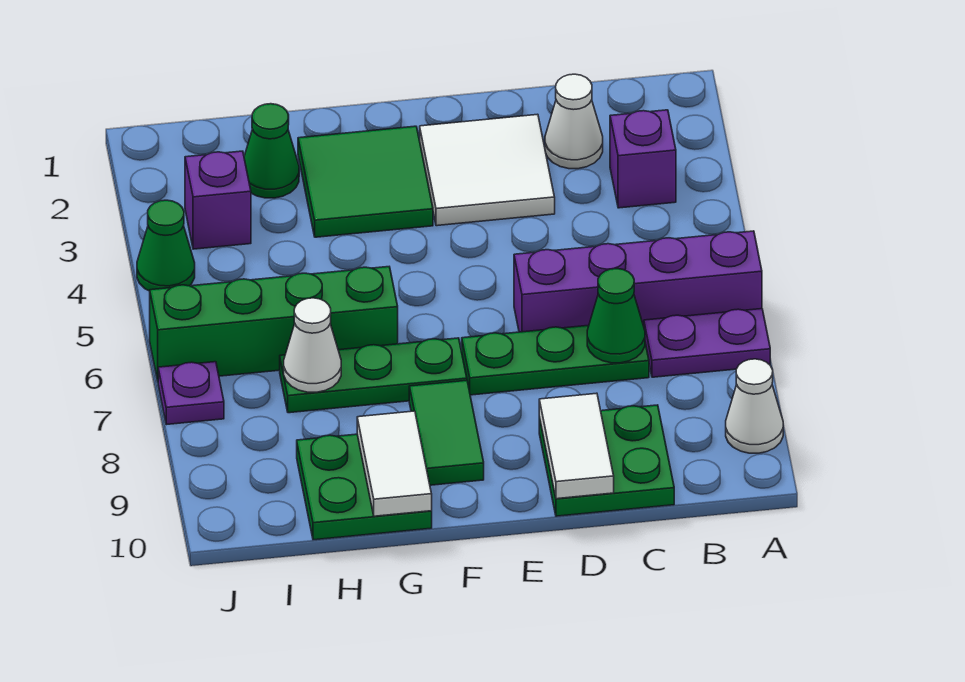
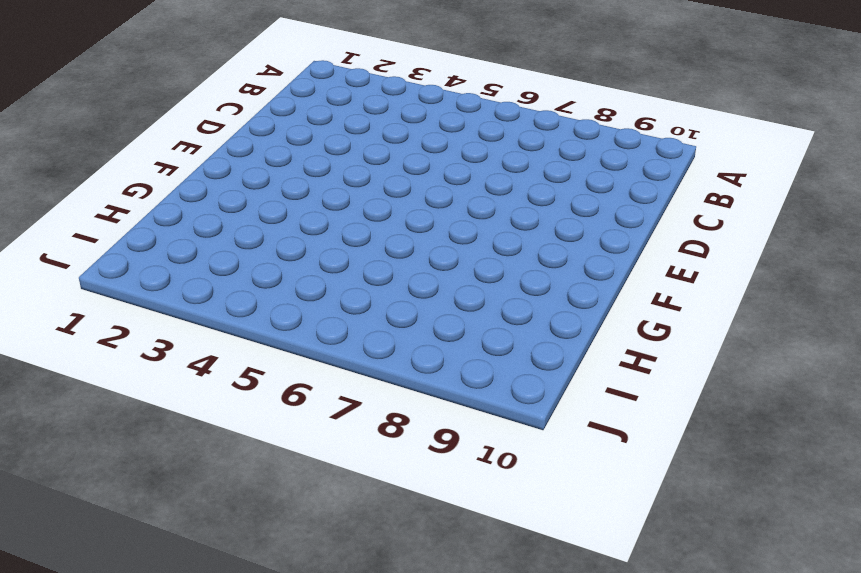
none -> purple 1x4 brick [514,231,762,332]
none -> purple 1x2 plate [644,309,770,377]
none -> white 1x1 cone [726,359,783,453]

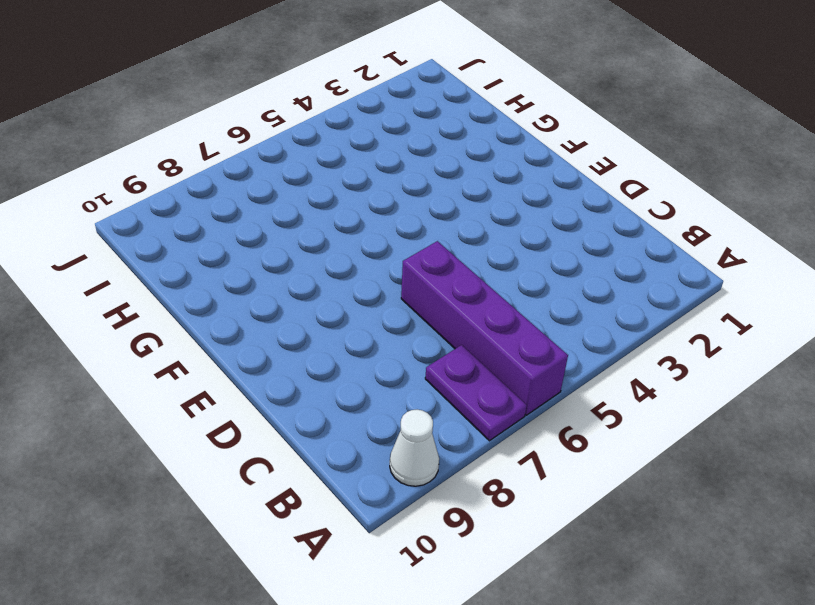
none -> purple 1x1 brick [610,110,676,208]
none -> white 1x1 cone [545,74,603,169]
none -> green 1x3 plate [462,325,649,395]

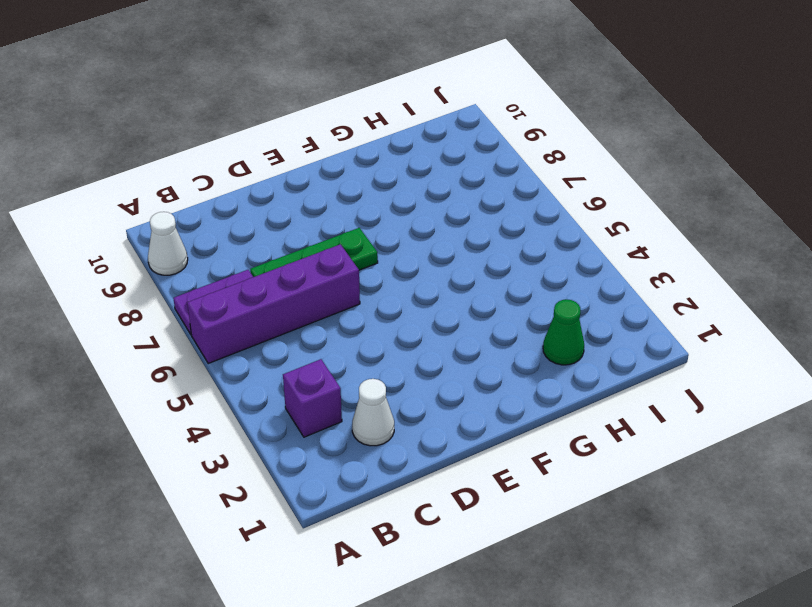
none -> green 2x2 plate [539,405,674,516]
none -> white 2x2 tile [420,114,555,226]
none -> green 2x2 tile [298,126,433,237]

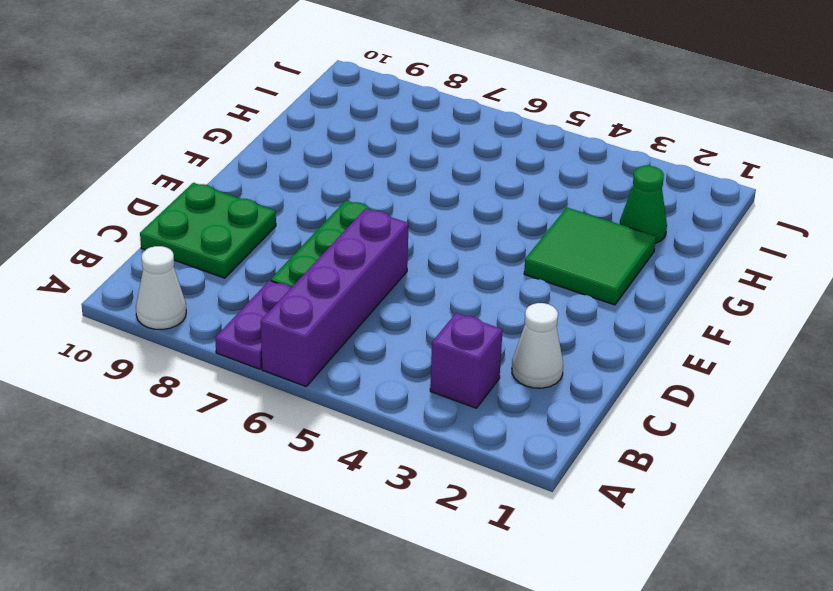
none -> white 2x2 tile [420,114,555,226]
none -> green 1x3 plate [280,338,467,413]
none -> green 1x2 tile [409,380,484,485]

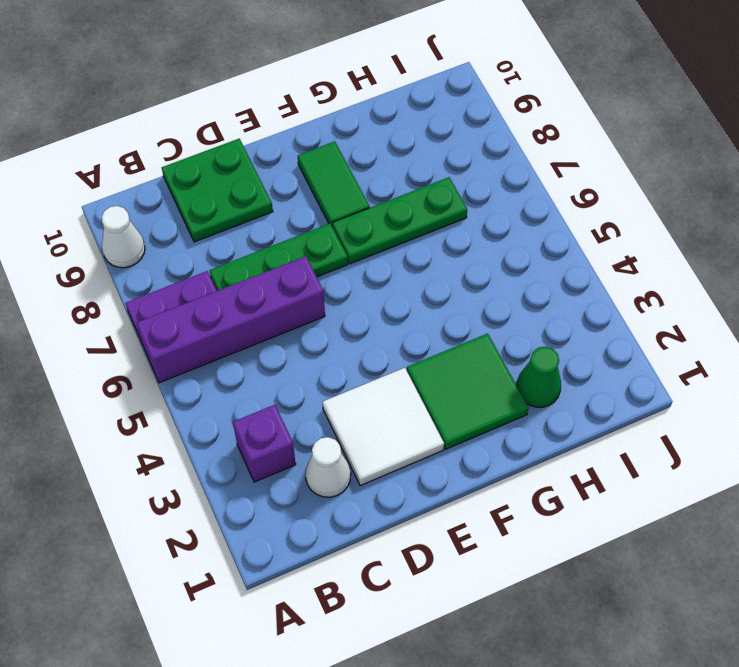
none -> green 1x4 brick [150,267,398,380]
none -> green 2x2 plate [297,434,432,540]
none -> purple 1x1 brick [185,151,251,249]

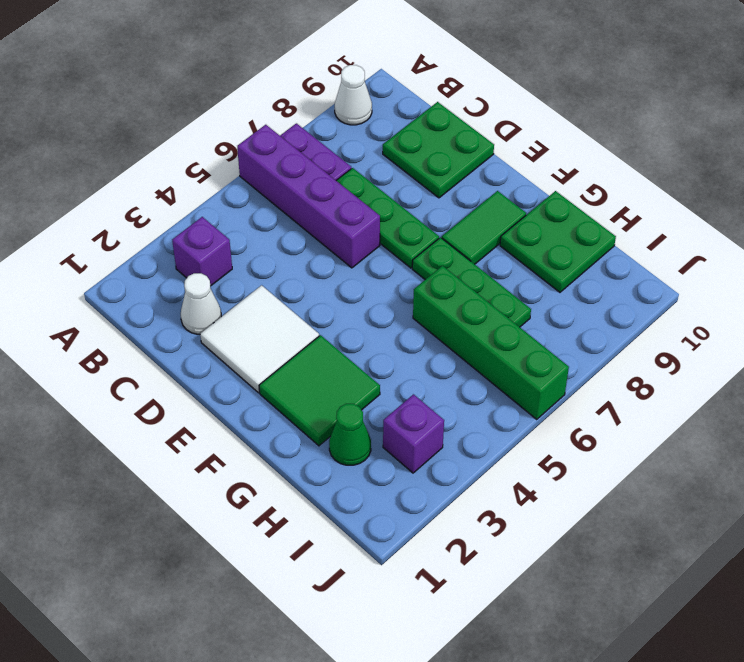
none -> green 1x1 cone [137,200,195,291]
none -> purple 1x1 plate [158,362,224,425]
none -> green 1x1 cone [587,269,645,363]

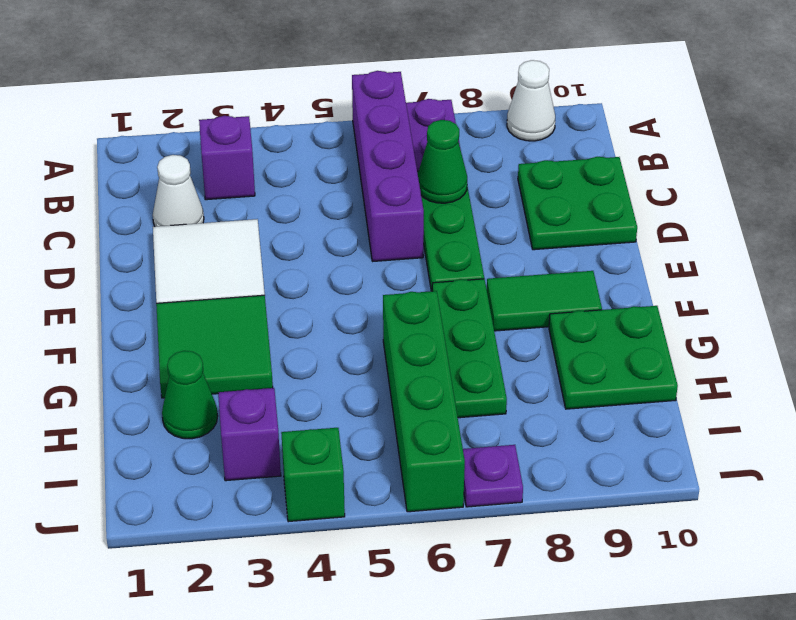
green 1x1 brick [281,428,345,522] -> green 1x1 cone [137,200,195,291]
none -> white 1x2 tile [539,393,614,499]
none -> white 1x2 tile [357,411,432,516]
none -> white 1x1 cone [284,298,341,392]

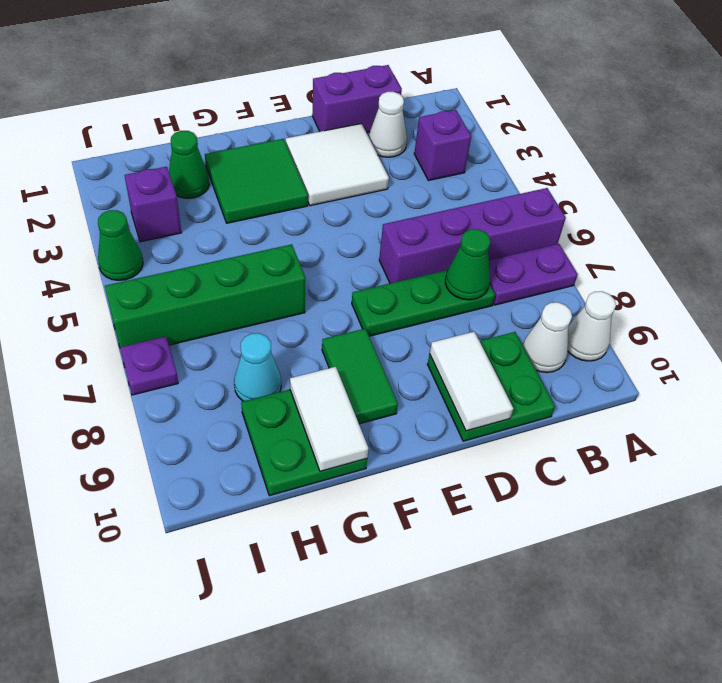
white 1x1 cone [523,302,572,373] -> white 1x1 cone moved to [284,298,341,392]
purple 1x2 brick [312,65,402,133] -> none
cyan 1x1 cone [234,333,281,401] -> none
none -> green 1x3 plate [280,338,467,413]

